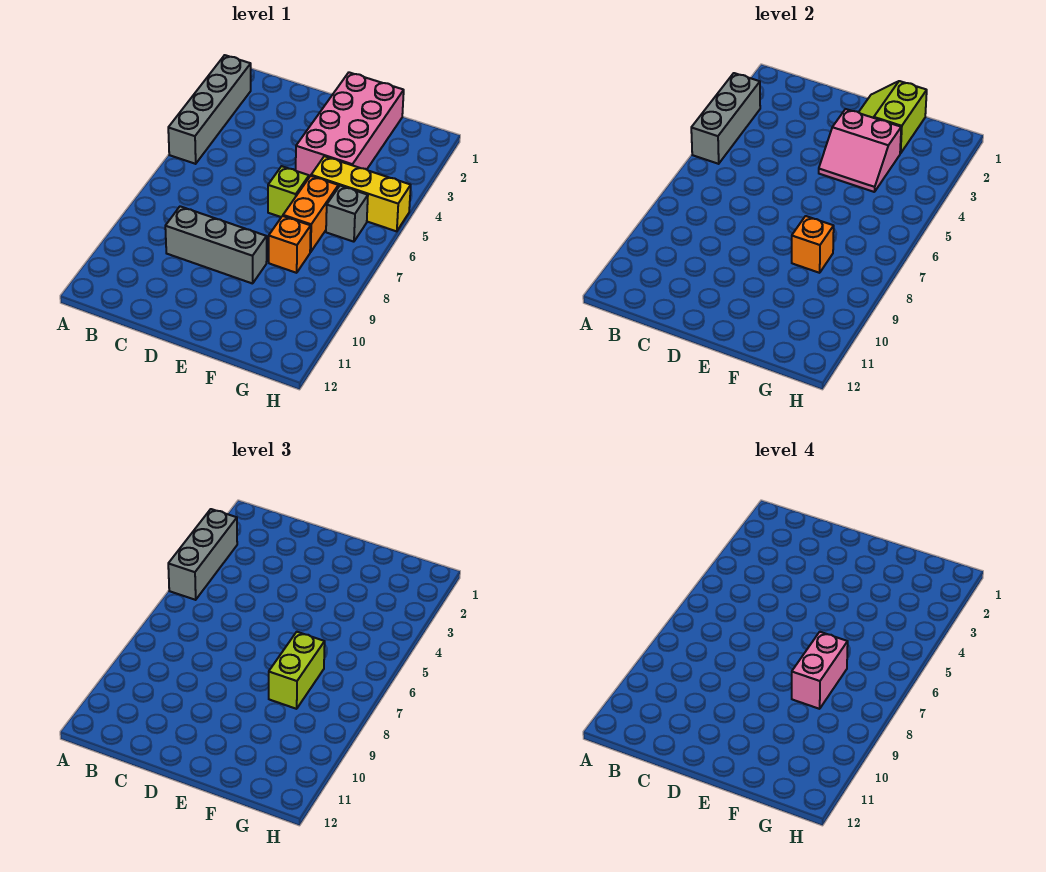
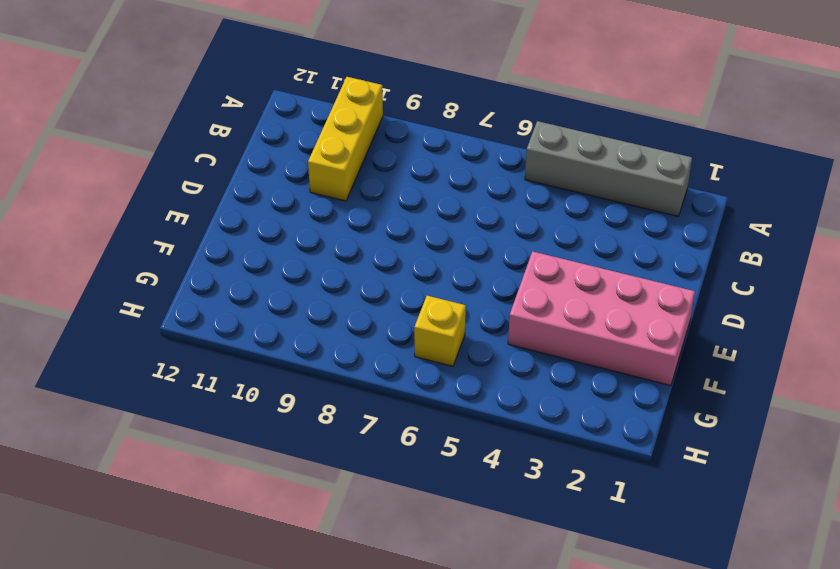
yellow 1x3 brick [308,77,383,201] -> yellow 1x3 brick moved to [311,156,411,231]
yellow 1x1 brick [414,296,466,366] -> grey 1x1 brick [326,186,368,242]
none -> grey 1x3 brick [165,206,267,284]
none -> lime 1x1 brick [268,166,309,217]
none -> orange 1x2 brick [283,176,338,252]

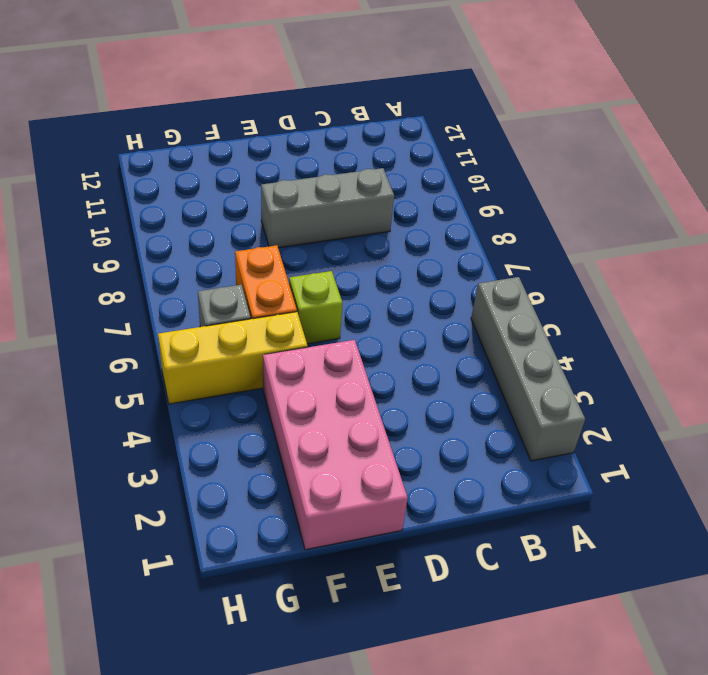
none -> orange 1x1 brick [269,216,311,273]
none -> grey 1x3 brick [691,73,760,164]
none -> lime 2x2 slope [859,81,927,153]

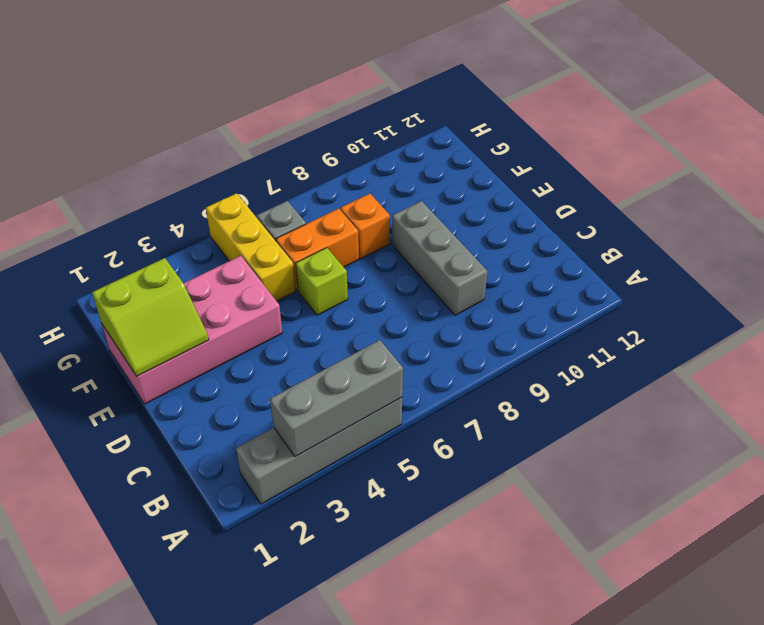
none -> pink 2x2 slope [819,109,901,192]
none -> orange 1x1 brick [792,216,834,273]
none -> grey 1x3 brick [168,509,237,600]

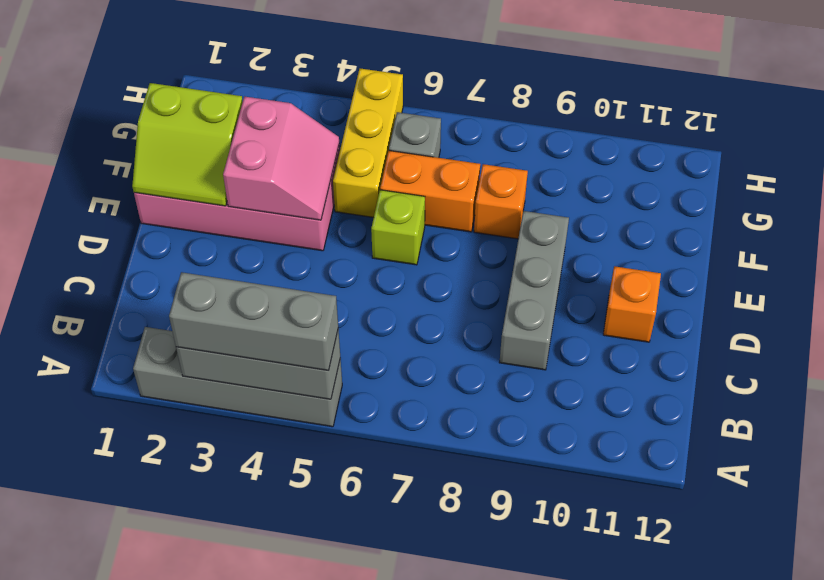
orange 1x1 brick [603,266,661,342] -> orange 1x1 brick moved to [792,216,834,273]
none -> lime 1x2 brick [269,632,325,709]
none -> pink 1x2 brick [792,632,848,709]

